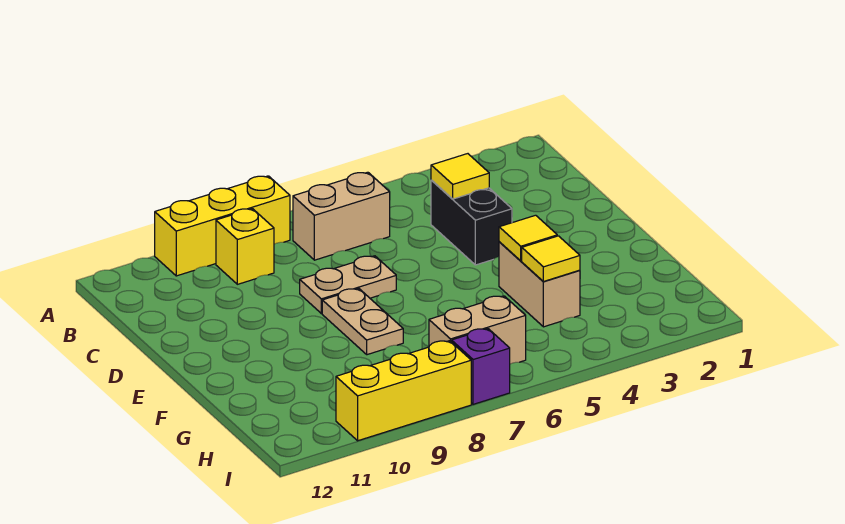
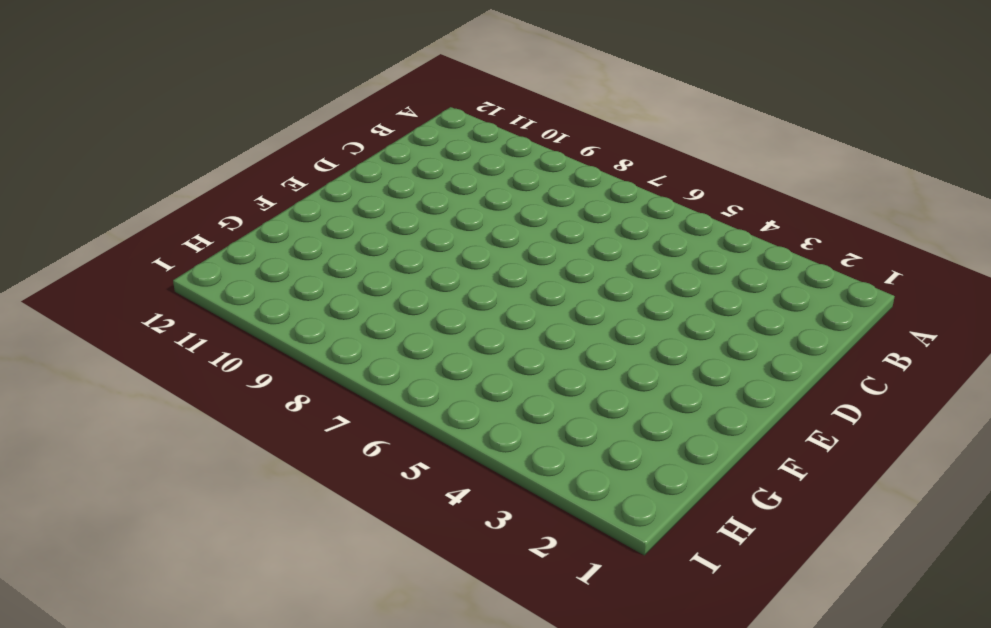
none -> yellow 1x3 brick [155,176,290,276]
none -> tan 1x2 brick [293,172,390,260]
none -> yellow 1x1 brick [216,209,274,284]

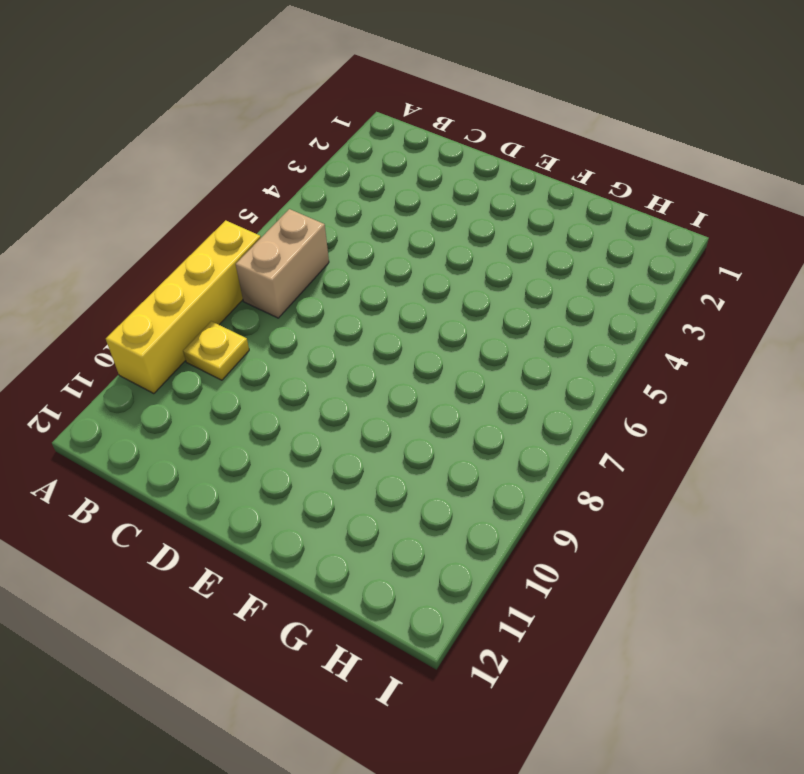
yellow 1x4 brick [106,220,261,394] -> yellow 1x3 brick [155,176,290,276]
yellow 1x1 plate [183,321,249,380] -> yellow 1x1 brick [216,209,274,284]
none -> black 1x2 brick [431,180,512,265]
none -> tan 1x2 plate [300,256,396,313]
none -> tan 1x2 plate [322,289,403,355]

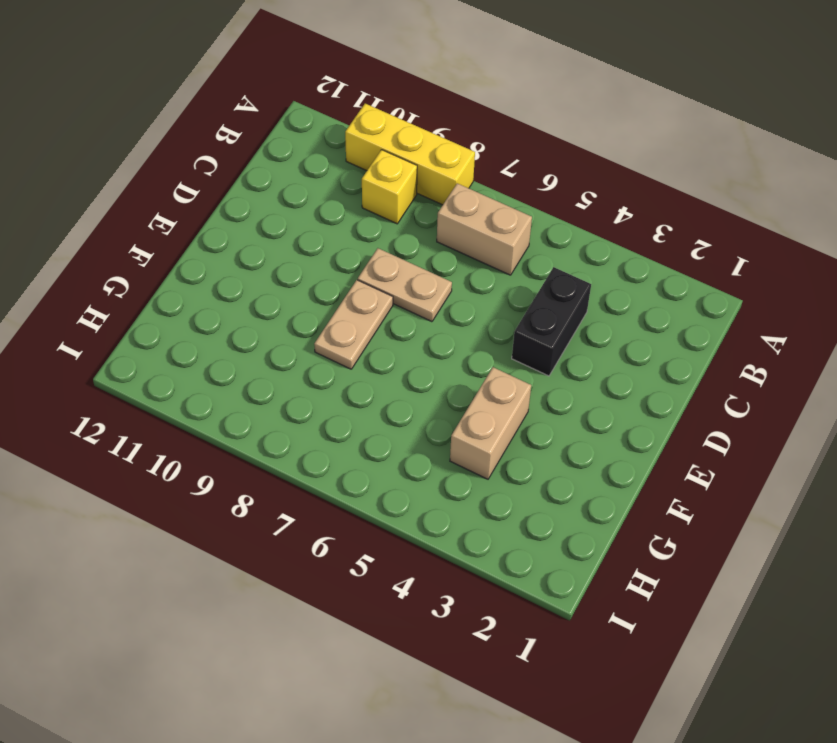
none -> tan 1x2 brick [429,296,526,364]
none -> purple 1x1 brick [452,329,510,404]
none -> yellow 1x3 brick [336,341,471,441]

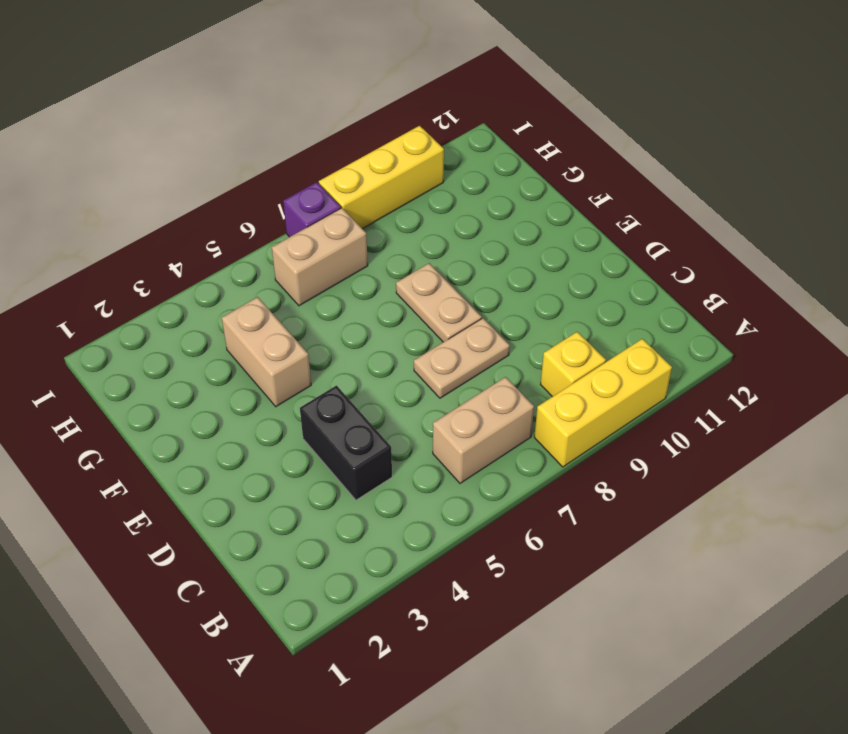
none -> yellow 1x1 tile [431,154,489,199]
none -> yellow 1x1 tile [499,215,557,261]
none -> yellow 1x1 tile [522,236,580,281]

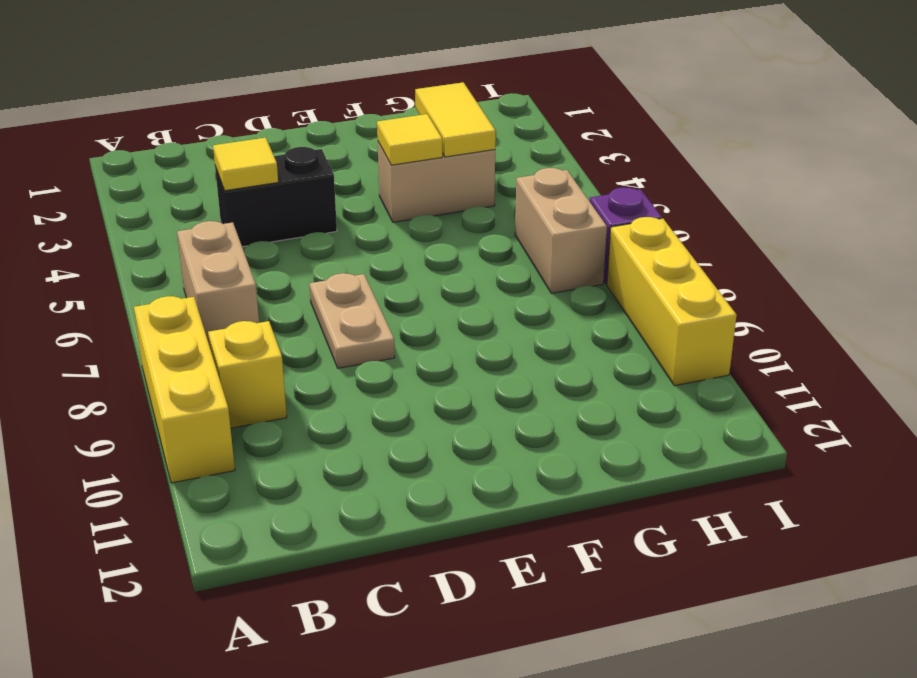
yellow 1x2 tile [415,82,496,157] -> yellow 1x1 tile [522,236,580,281]
none -> tan 1x2 plate [322,289,403,355]

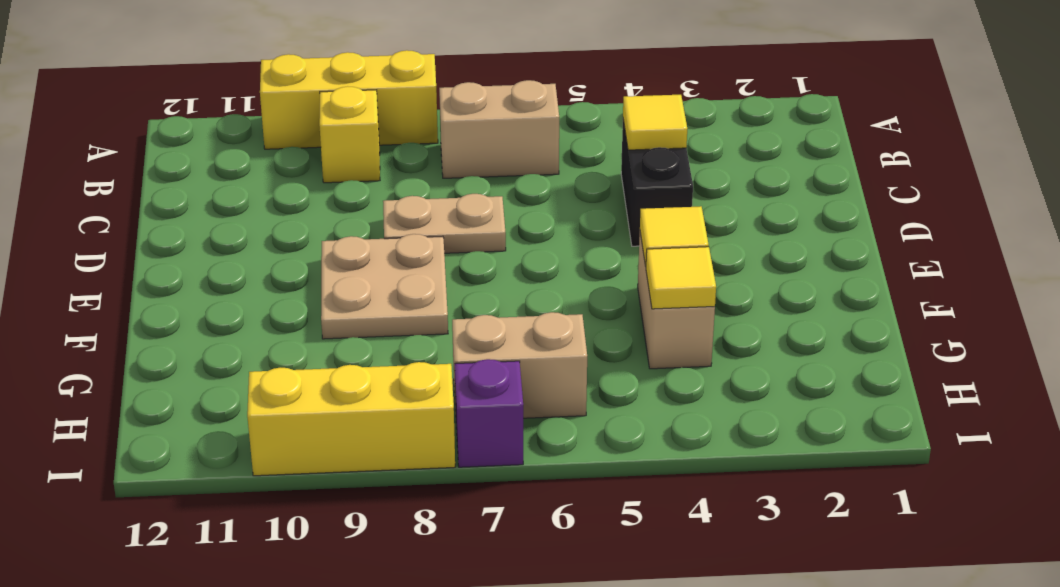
tan 2x2 plate [321,234,448,339] -> tan 1x2 plate [322,289,403,355]

